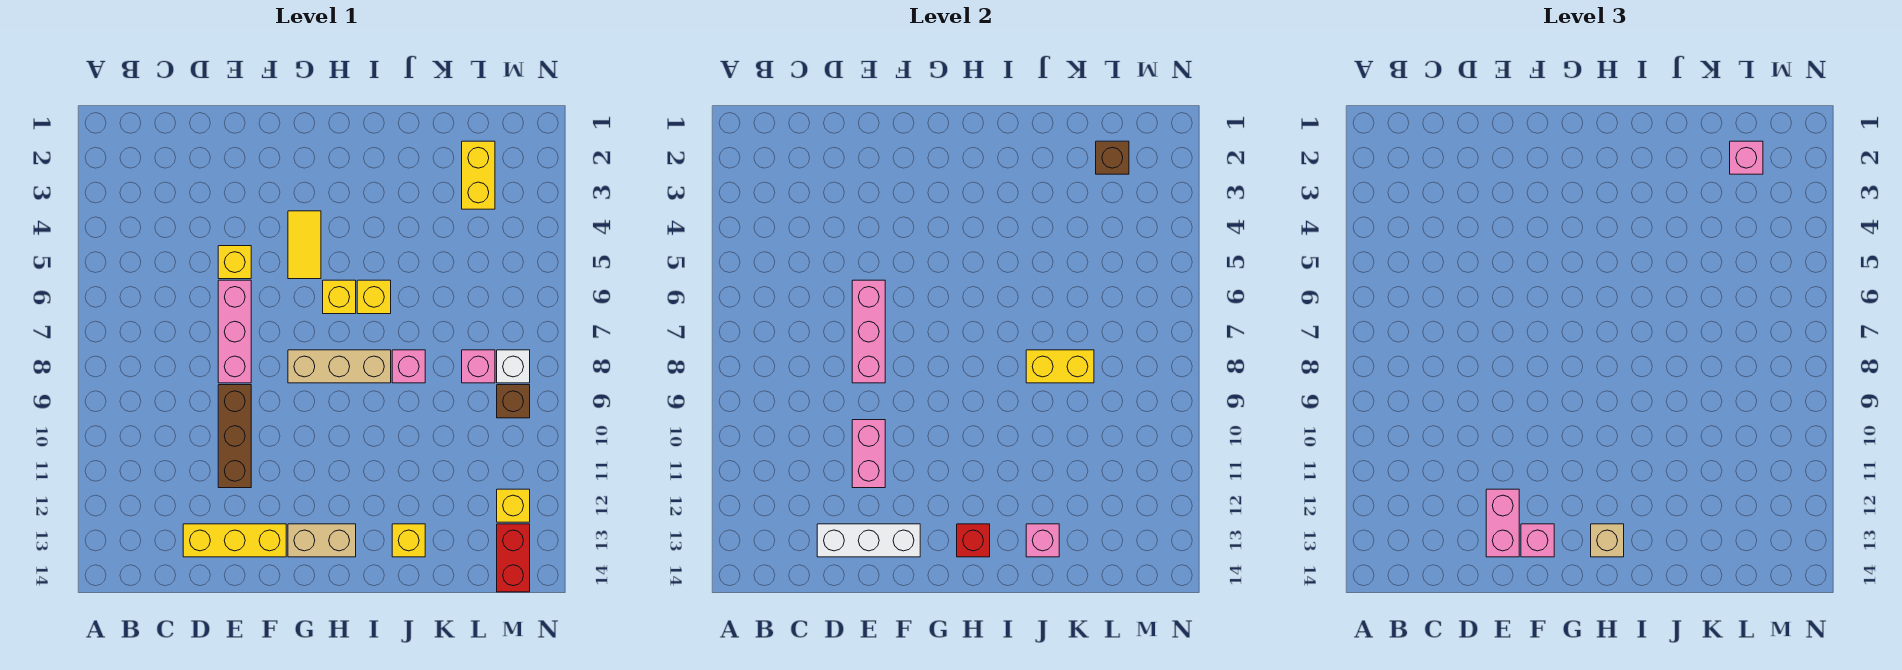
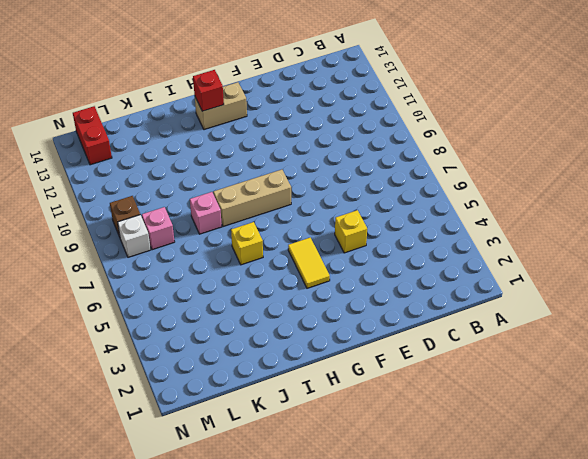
none -> yellow 1x3 brick [183,524,286,557]
none -> pink 1x3 brick [218,280,251,383]
none -> brown 1x3 brick [218,385,251,488]

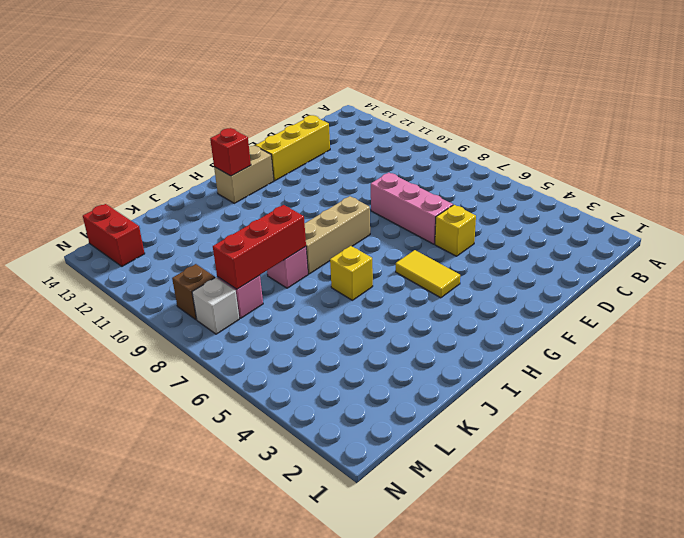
red 1x3 brick [213,205,306,289] -> yellow 1x2 brick [1026,350,1094,383]
none -> brown 1x3 brick [218,385,251,488]
none -> yellow 1x1 brick [323,280,356,314]
none -> yellow 1x1 brick [392,524,425,557]

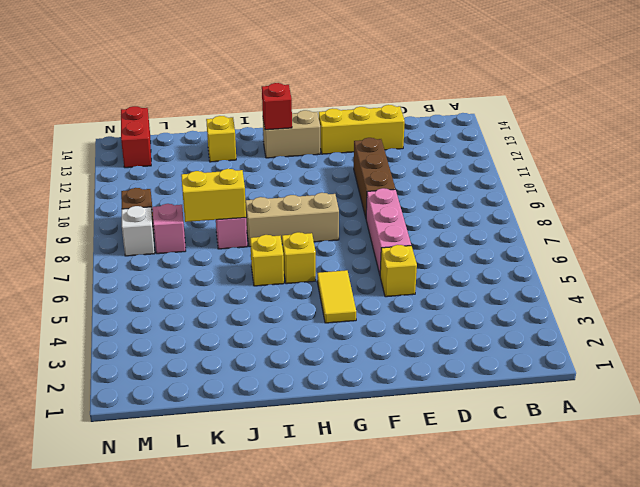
none -> yellow 1x2 brick [462,141,495,209]
none -> yellow 1x1 brick [497,489,530,522]
none -> white 1x3 brick [817,524,920,557]

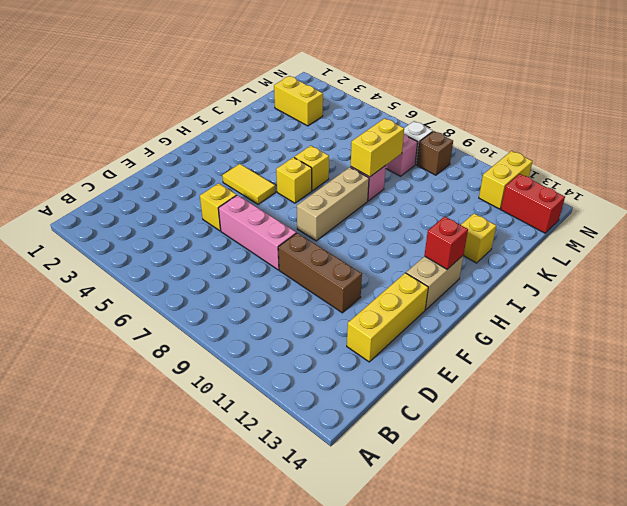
yellow 1x2 brick [479,151,533,209] -> yellow 1x1 brick [497,489,530,522]
none -> white 1x3 brick [817,524,920,557]
none -> pink 1x3 brick [852,280,885,383]
none -> pink 1x2 brick [852,420,885,488]

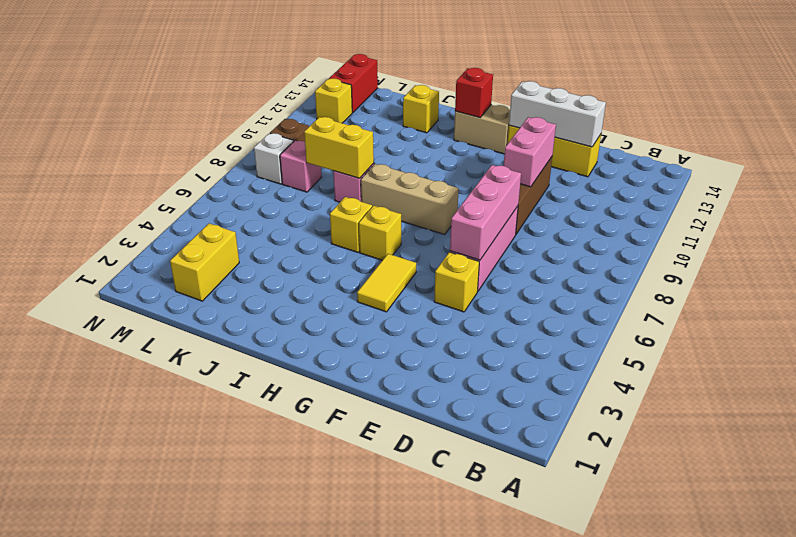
none -> pink 1x1 brick [1026,524,1059,557]
none -> brown 1x1 brick [1096,141,1129,174]
none -> pink 1x2 brick [1486,489,1519,557]

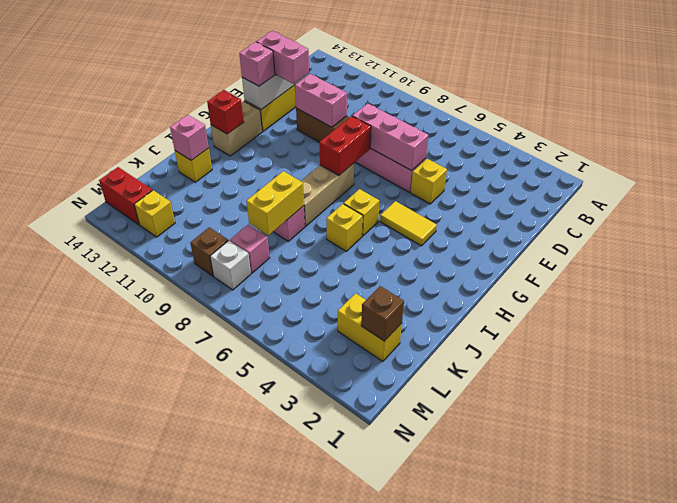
red 1x2 brick [319,116,371,175] -> none
none -> tan 1x1 brick [1591,524,1624,557]
none -> pink 1x1 brick [1730,141,1763,174]

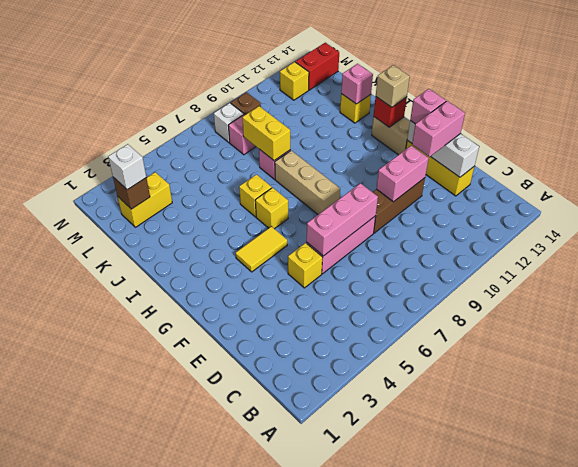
white 1x1 brick [108,144,146,190] -> pink 1x1 brick [1730,141,1763,174]

